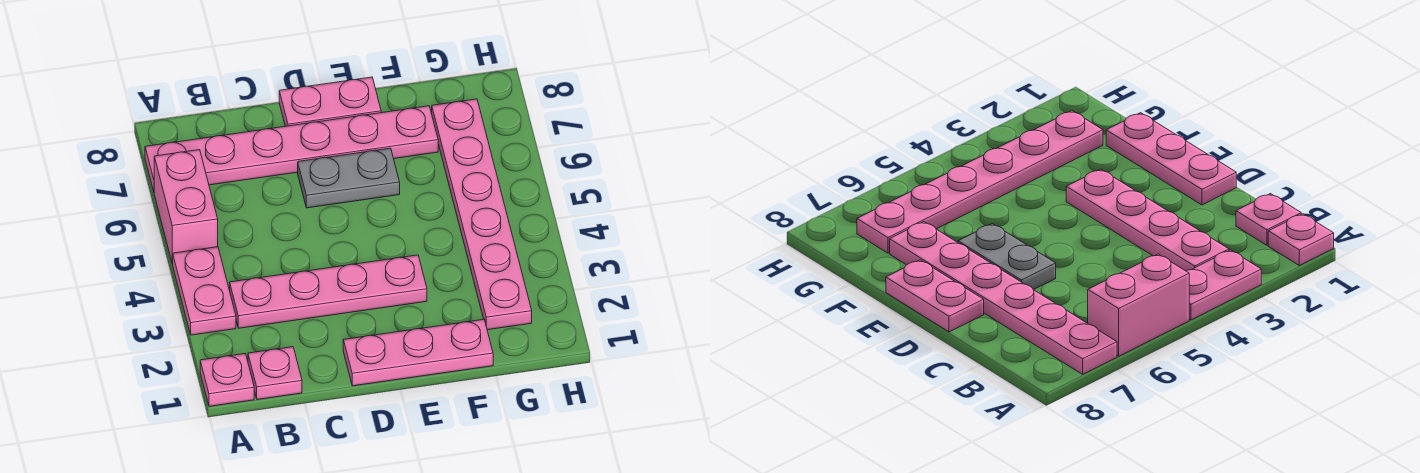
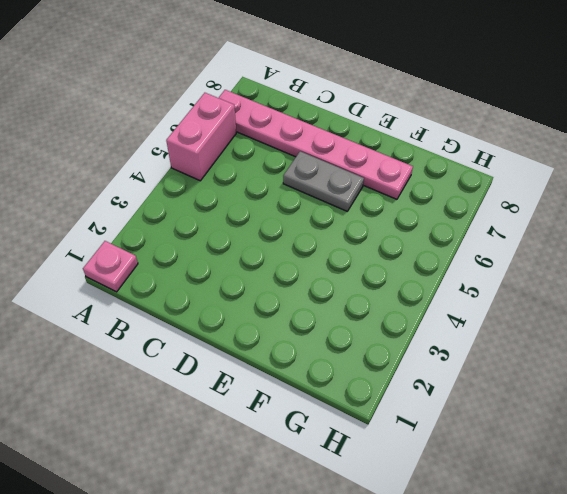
none -> pink 1x2 plate [173,247,236,335]
none -> pink 1x1 plate [248,347,302,399]

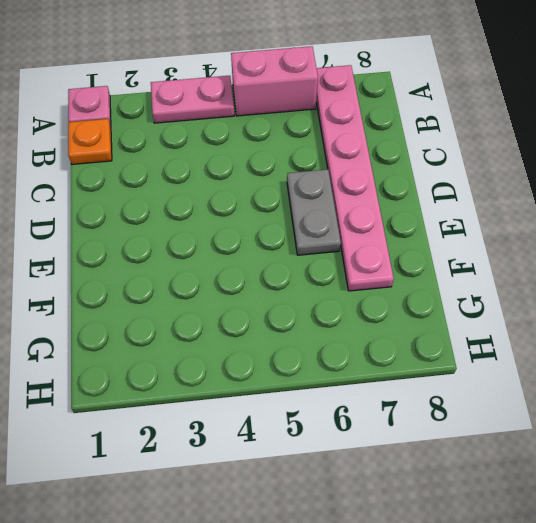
orange 1x1 plate [68,119,112,165] -> pink 1x1 plate [248,347,302,399]
none -> pink 1x4 plate [230,255,427,328]
none -> pink 1x3 plate [343,319,493,386]

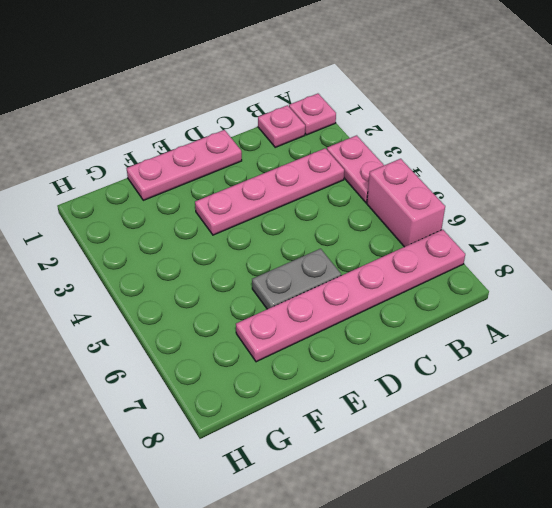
none -> pink 1x2 plate [279,77,381,126]
none -> pink 1x6 plate [432,99,532,330]

